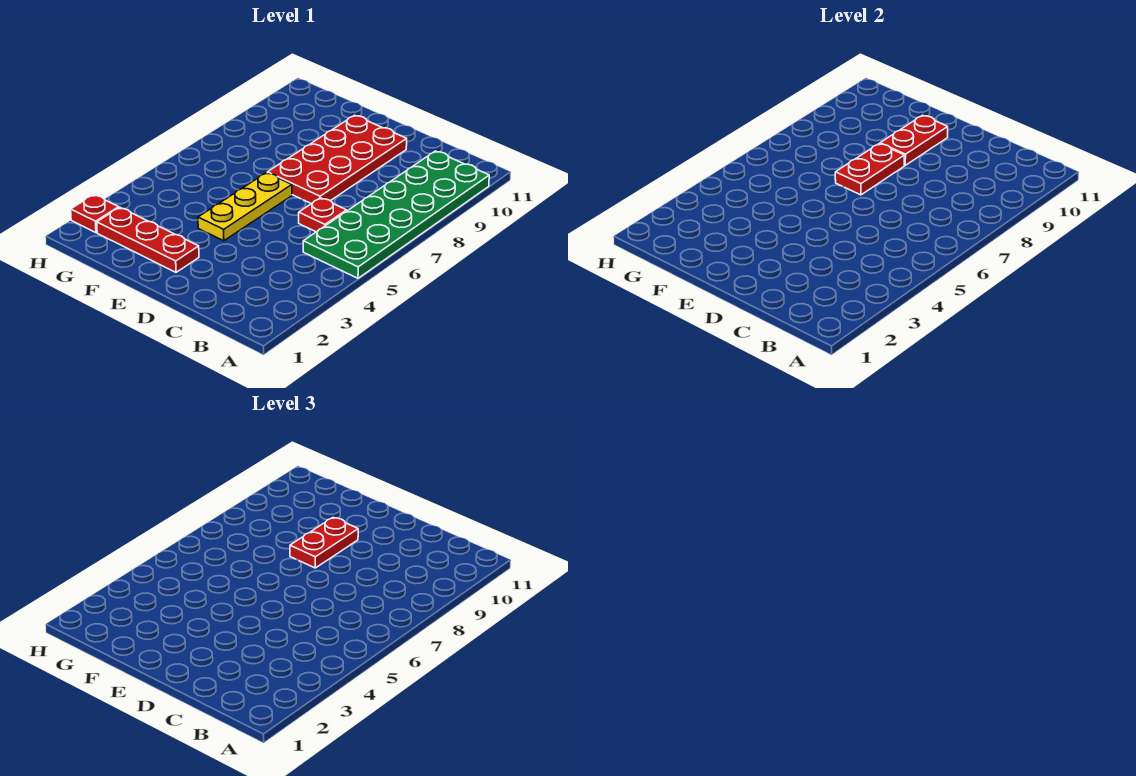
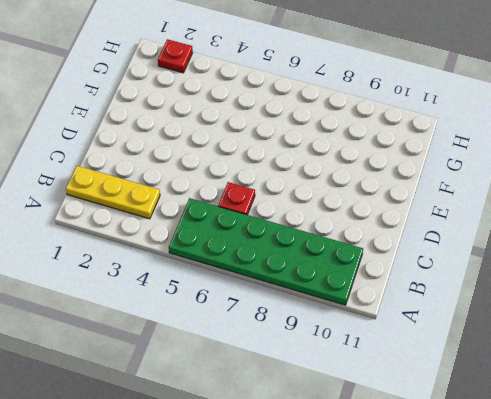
yellow 1x3 plate [66,166,160,219] -> yellow 1x3 plate moved to [198,173,292,241]
none -> red 2x4 plate [267,115,407,204]
none -> red 1x3 plate [97,208,199,272]

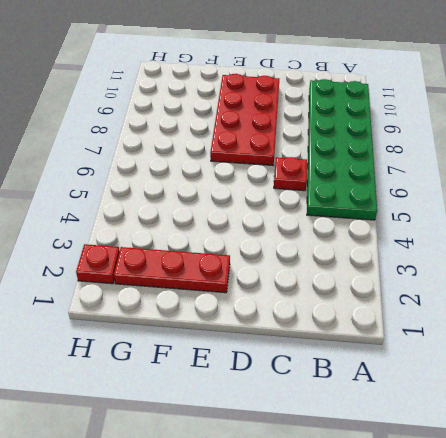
none -> yellow 1x3 plate [198,173,292,241]
none -> red 1x2 plate [835,144,904,195]

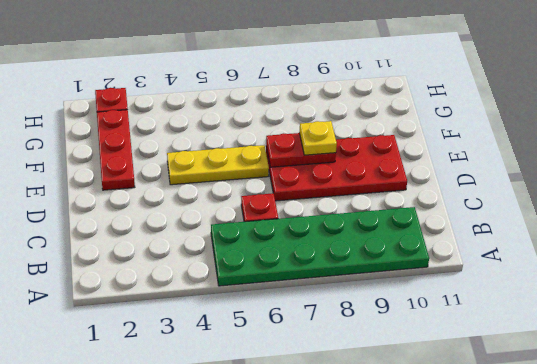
yellow 1x1 plate [299,121,337,155] -> red 1x2 plate [290,518,358,568]
none -> red 1x2 plate [880,115,948,165]

